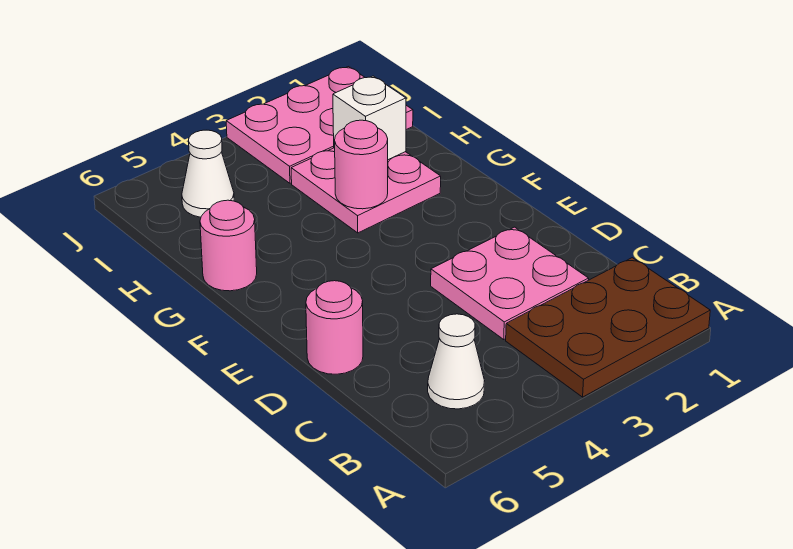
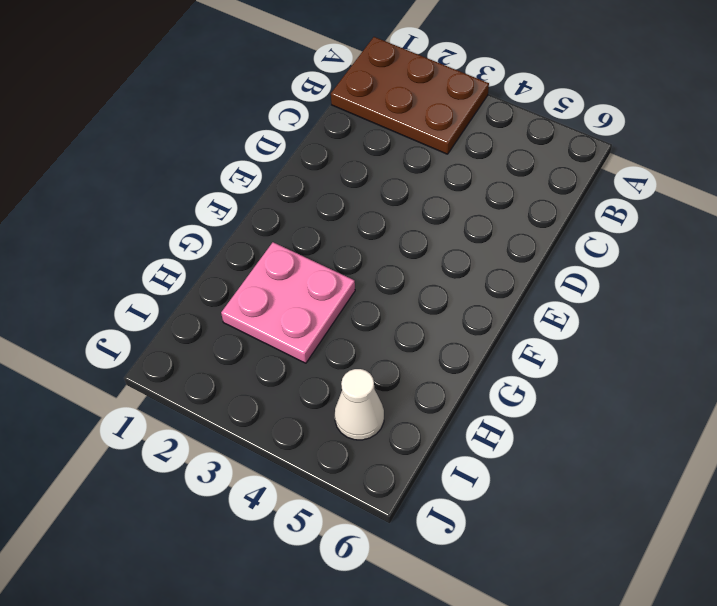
none -> white 1x1 cone [428,314,485,409]
none -> pink 2x2 plate [431,227,589,339]

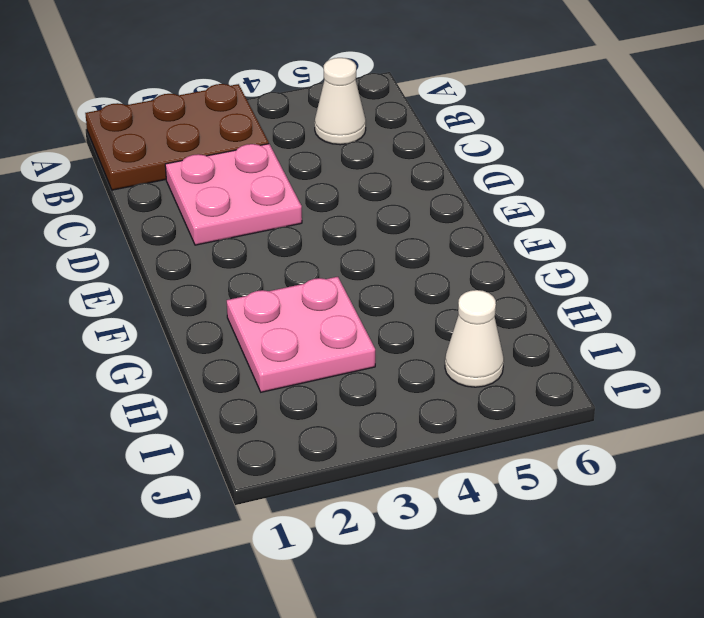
none -> pink 1x1 round brick [306,281,363,374]
none -> pink 1x1 round brick [200,200,257,291]

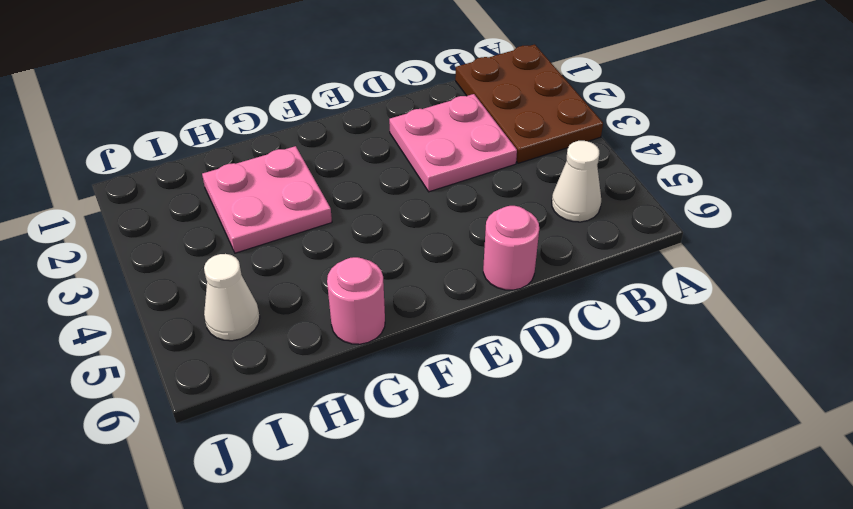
none -> pink 2x3 plate [226,67,413,183]
none -> pink 1x1 round brick [335,120,388,209]

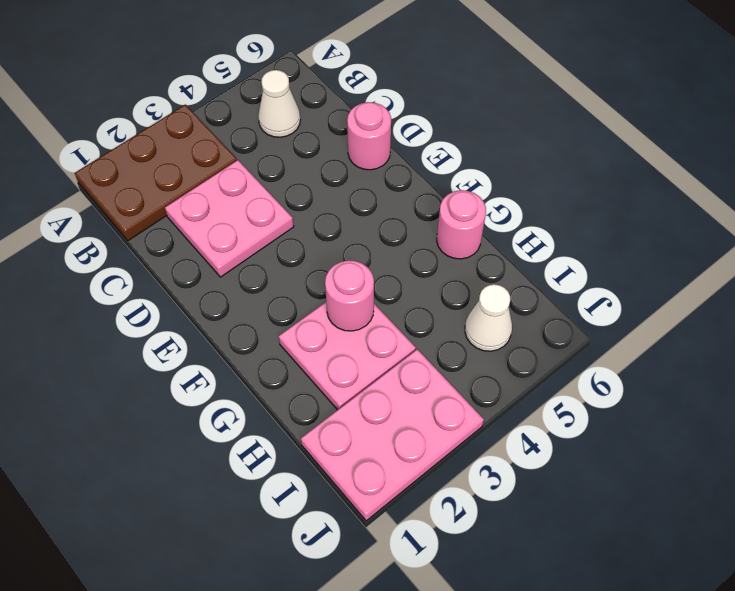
none -> white 1x1 brick [333,76,406,160]

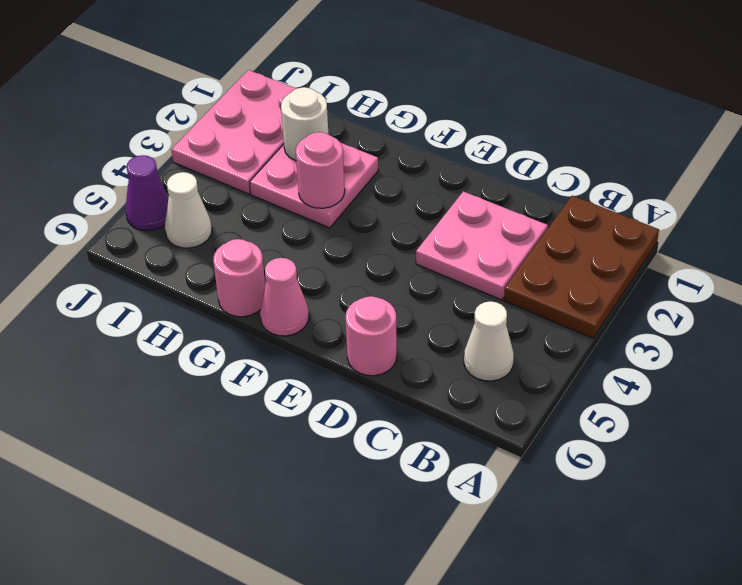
pink 1x1 cone [260,258,309,336] -> none
white 1x1 round brick [281,87,328,161] -> white 1x1 brick [333,76,406,160]
purple 1x1 cone [125,155,169,231] -> none

